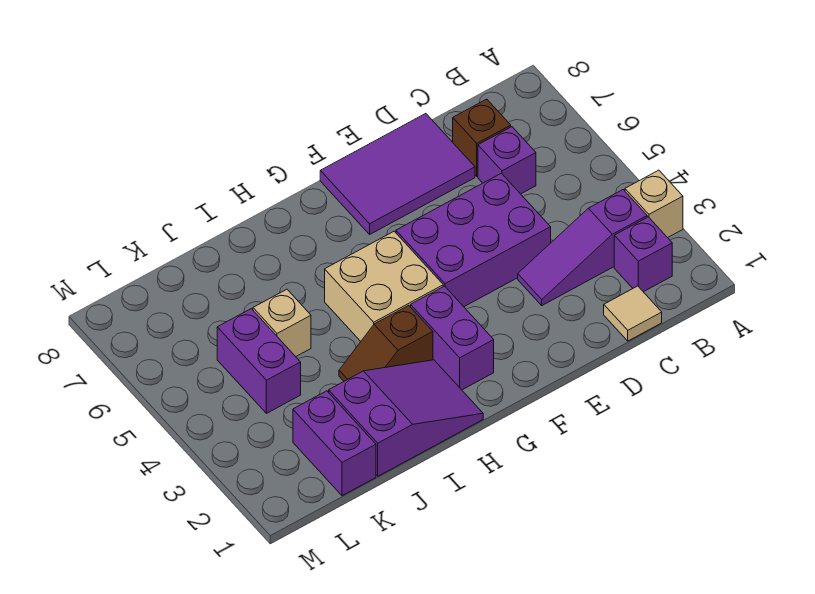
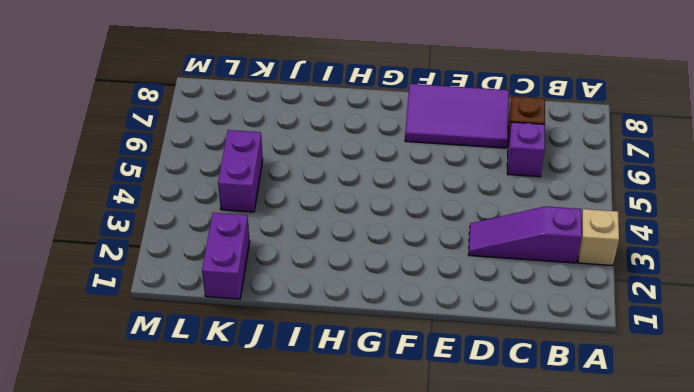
none -> purple 1x1 brick [614,217,672,292]
none -> tan 1x1 tile [604,286,662,341]
none -> purple 2x3 brick [396,173,551,307]

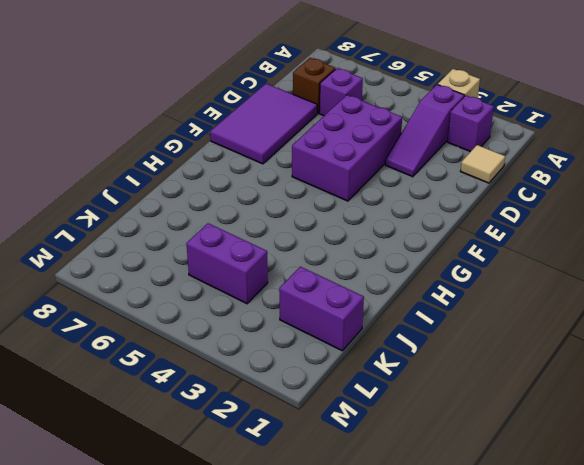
none -> purple 1x2 brick [411,286,494,390]
none -> tan 2x2 brick [325,231,443,341]
none -> purple 2x3 slope [329,360,483,476]

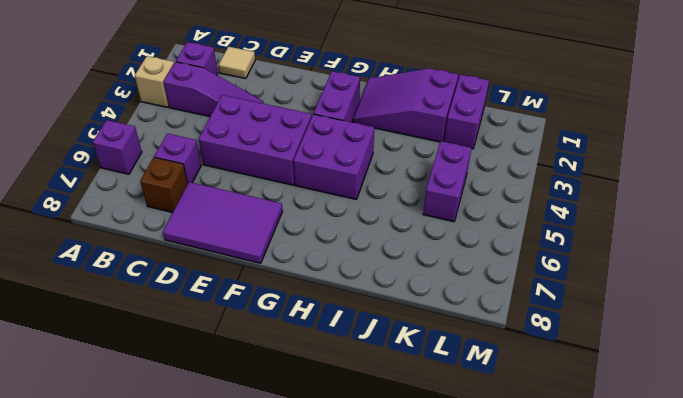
purple 1x1 brick [93,120,142,174] -> none
purple 2x2 brick [294,114,374,200] -> tan 2x2 brick [325,231,443,341]
none -> brown 1x2 slope [339,306,433,381]
none -> tan 1x1 brick [253,289,311,357]

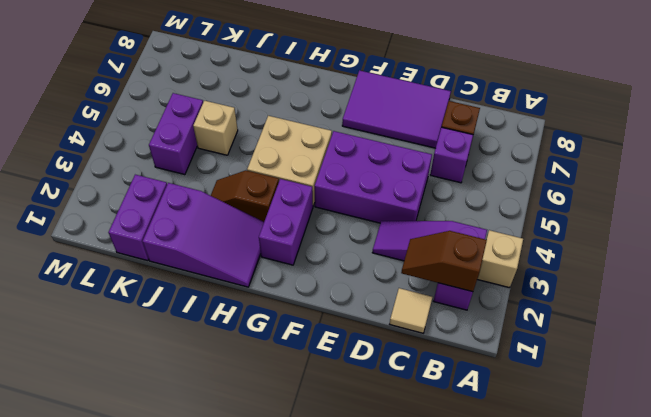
brown 1x2 slope [401,231,487,292] -> none

